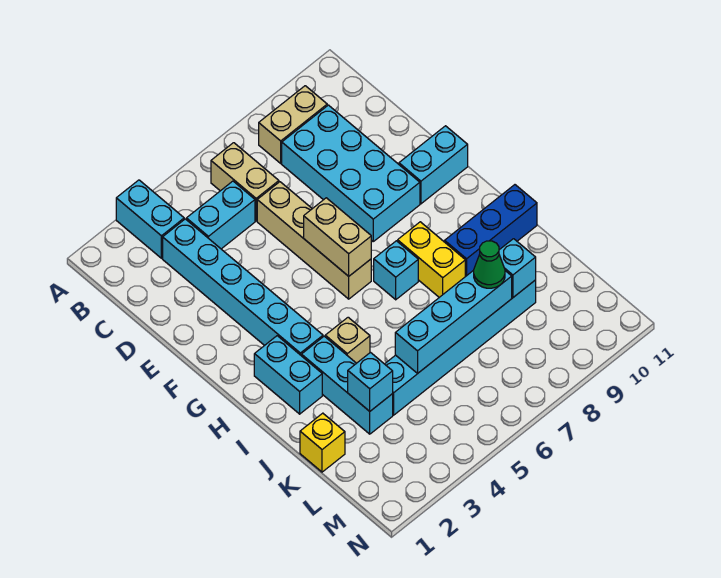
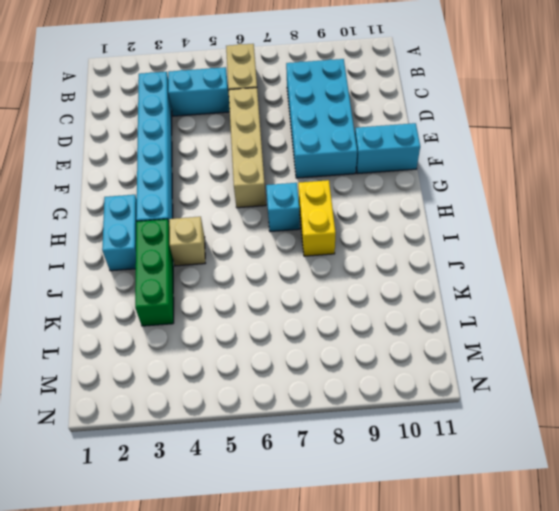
green 1x3 brick [135,219,174,326] -> cyan 1x3 brick [301,336,393,434]
none -> cyan 1x2 brick [116,180,184,258]
none -> tan 1x2 brick [259,86,327,163]
none -> blue 1x3 brick [445,185,537,277]

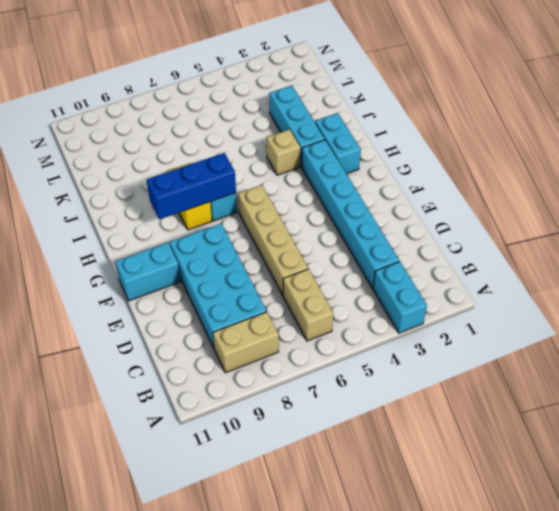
blue 1x3 brick [147,153,236,219] -> blue 1x3 brick moved to [445,185,537,277]
none -> cyan 1x2 brick [186,181,255,249]
none -> yellow 1x1 brick [300,413,345,472]
none -> cyan 1x6 brick [385,280,536,415]

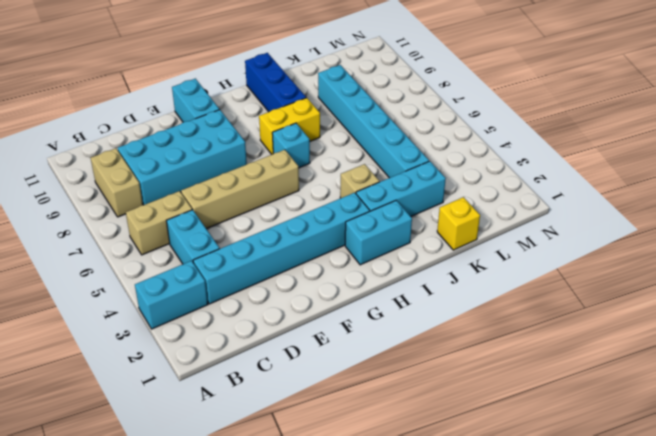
none -> tan 1x2 brick [304,198,371,276]
none -> cyan 1x1 brick [348,353,393,411]
none -> cyan 1x4 brick [395,270,512,373]

